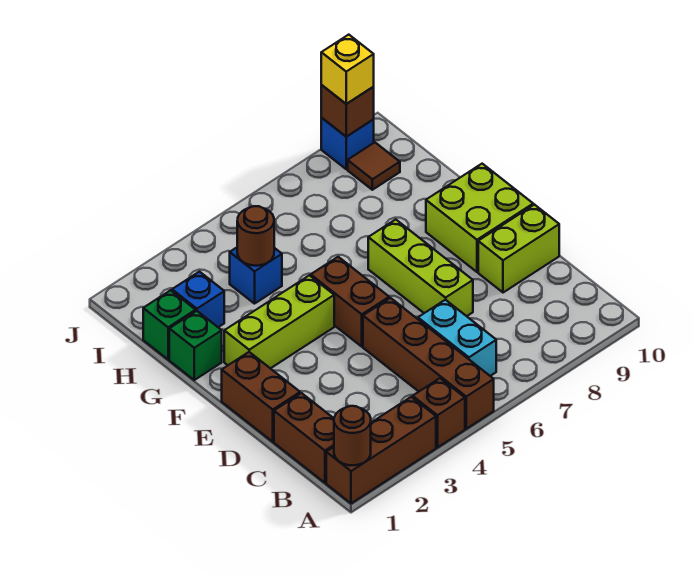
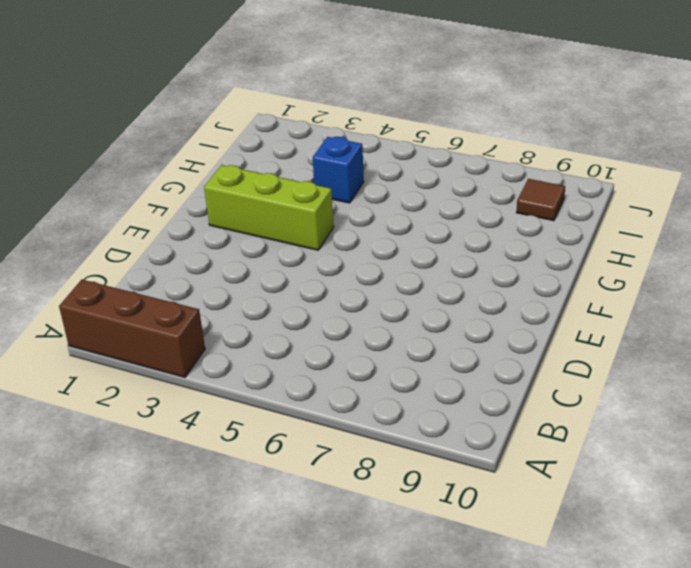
none -> brown 1x1 brick [413,378,465,447]
none -> brown 1x4 brick [363,298,494,429]
none -> brown 1x2 brick [274,393,334,483]

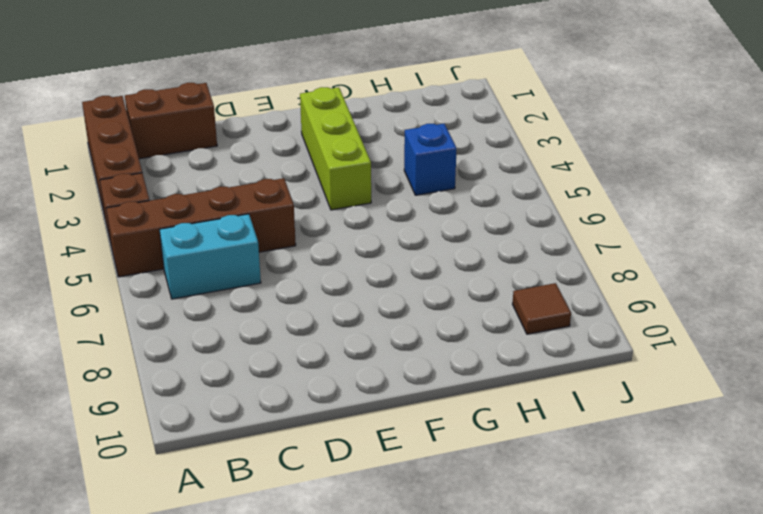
none -> brown 1x2 brick [222,352,300,442]
none -> lime 1x3 brick [368,219,473,316]
none -> lime 1x2 brick [478,205,559,293]

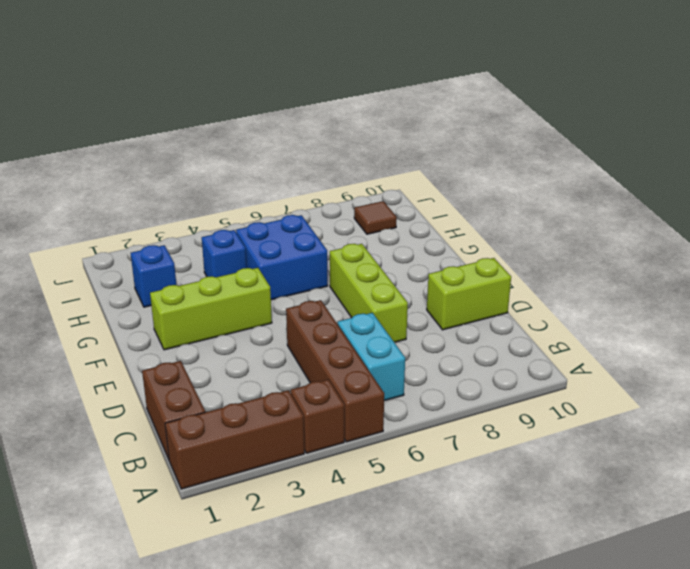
blue 2x2 brick [236,215,328,300] -> none
none -> brown 1x2 brick [222,352,300,442]
none -> brown 1x2 brick [311,257,389,346]
none -> lime 2x2 brick [426,164,533,272]

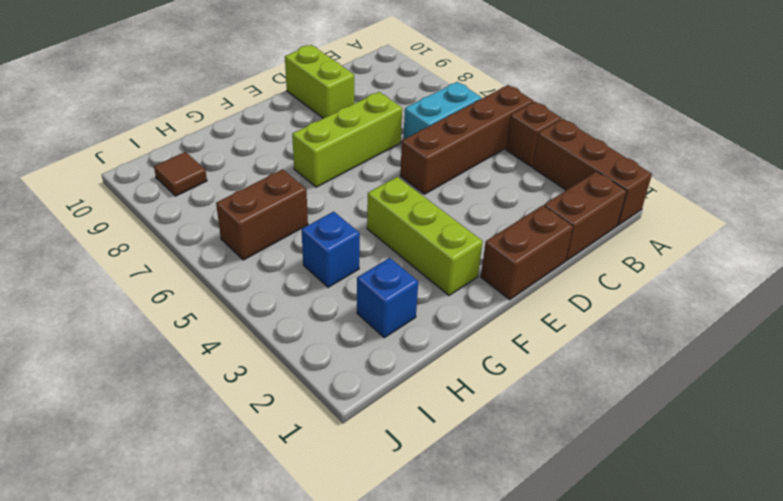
brown 1x2 brick [216,169,308,260] -> brown 1x2 brick moved to [311,257,389,346]
none -> lime 2x2 brick [426,164,533,272]
none -> green 1x1 brick [169,311,222,380]
none -> green 1x1 brick [143,290,196,359]

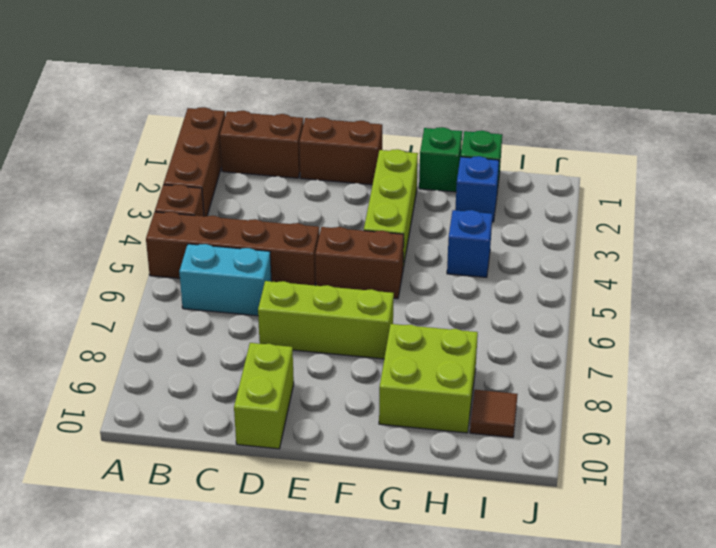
lime 2x2 brick [379,324,478,433] -> lime 2x2 brick moved to [426,164,533,272]
none -> blue 1x1 brick [321,118,374,169]
none -> brown 1x1 round brick [334,406,371,465]
none -> brown 1x1 round brick [237,206,274,266]

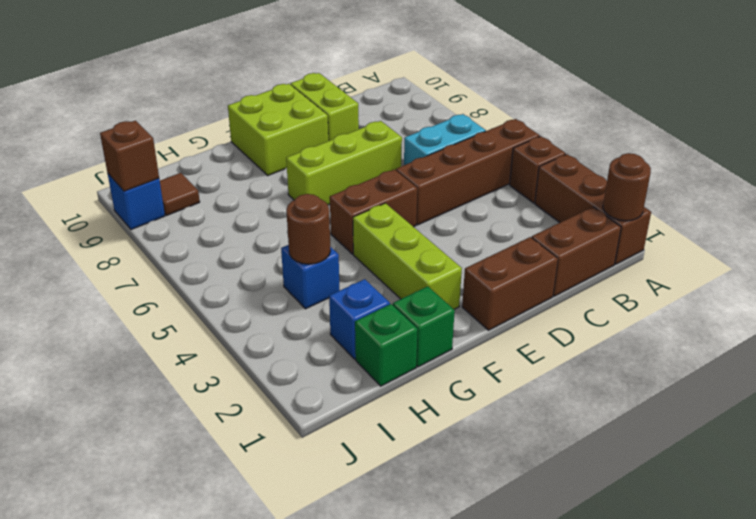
none -> yellow 1x1 brick [321,35,374,104]

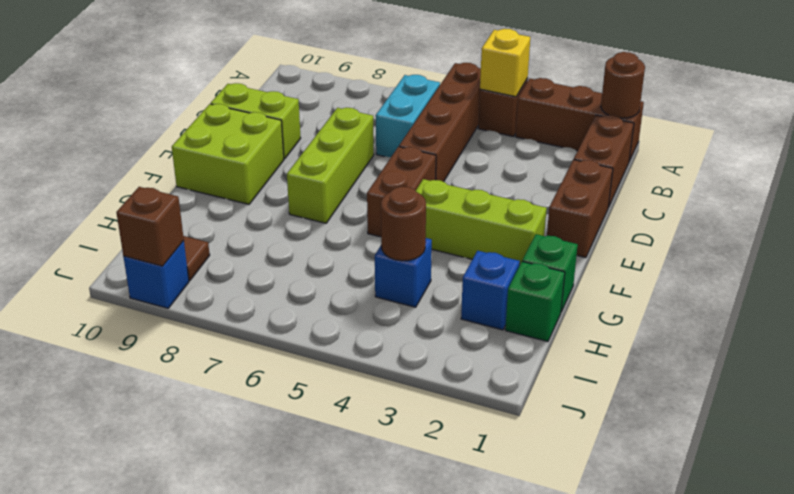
yellow 1x1 brick [480,29,530,97] -> yellow 1x1 brick moved to [321,35,374,104]

